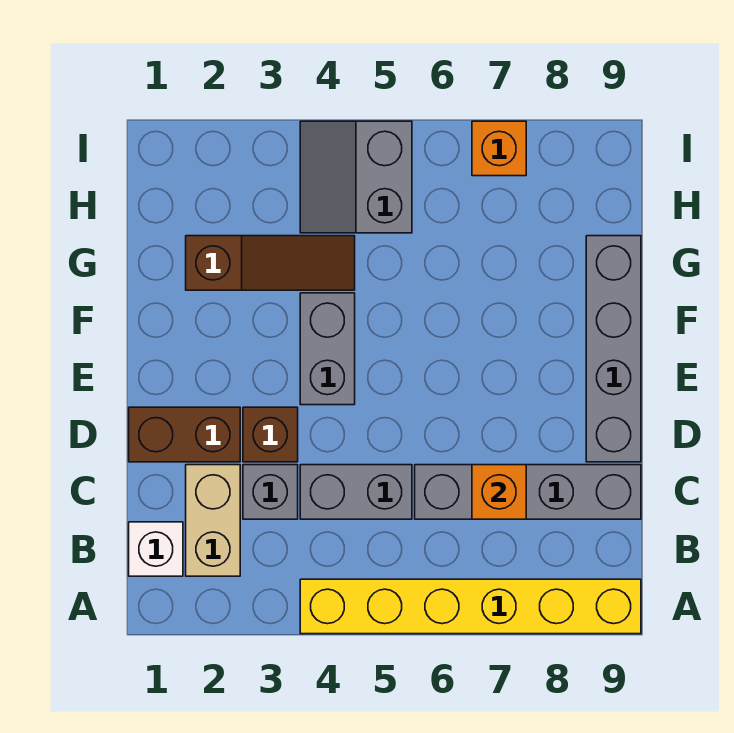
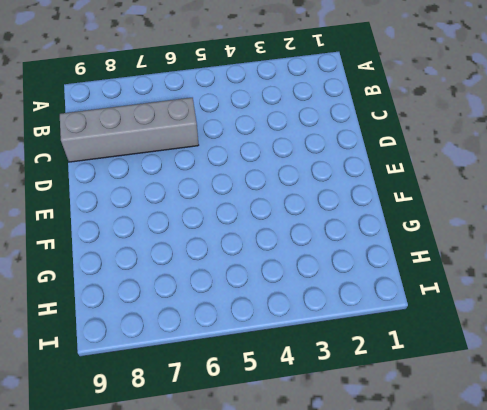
none -> yellow 1x6 brick [300,579,641,634]
none -> white 1x1 brick [129,522,183,576]
none -> tan 1x2 brick [186,465,240,576]

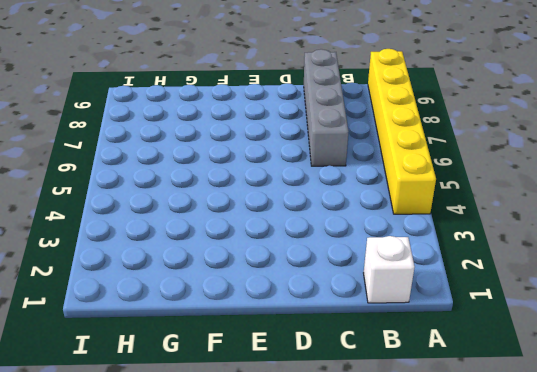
none -> tan 1x2 brick [186,465,240,576]
none -> grey 1x1 brick [243,465,298,519]
none -> grey 1x2 brick [300,465,412,519]

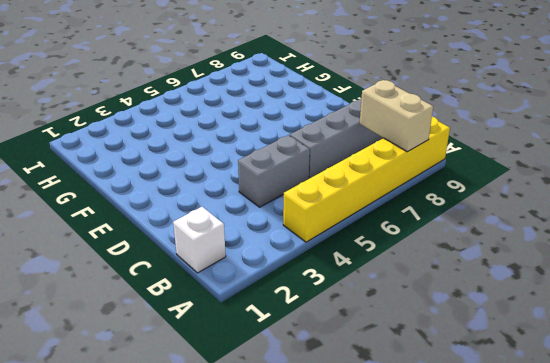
tan 1x2 brick [360,80,433,152] -> tan 1x2 brick moved to [186,465,240,576]
none -> grey 1x1 brick [243,465,298,519]
none -> brown 1x2 brick [129,407,240,462]
none -> brown 1x1 brick [243,407,298,462]

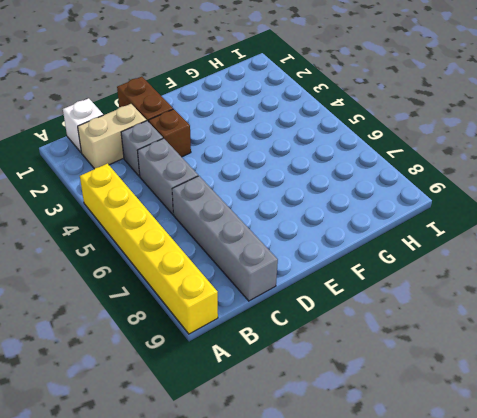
none -> grey 1x4 brick [586,236,641,462]
none -> grey 1x2 brick [300,293,355,405]
none -> brown 1x3 slope [186,236,355,290]

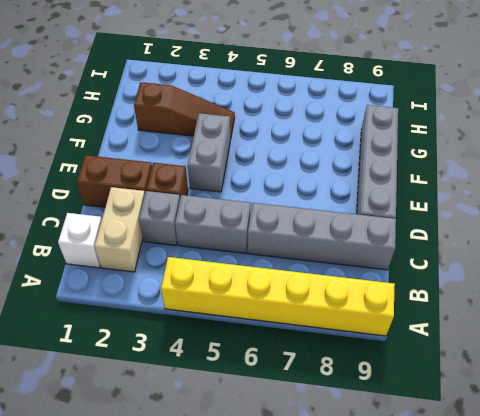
none -> grey 2x2 slope [300,121,412,233]
none -> orange 1x1 brick [472,121,526,176]
none -> orange 1x1 brick [472,465,526,519]

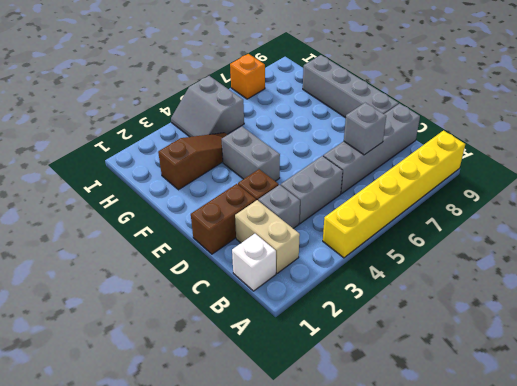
grey 1x1 brick [344,103,386,155] -> orange 1x1 brick [472,465,526,519]

